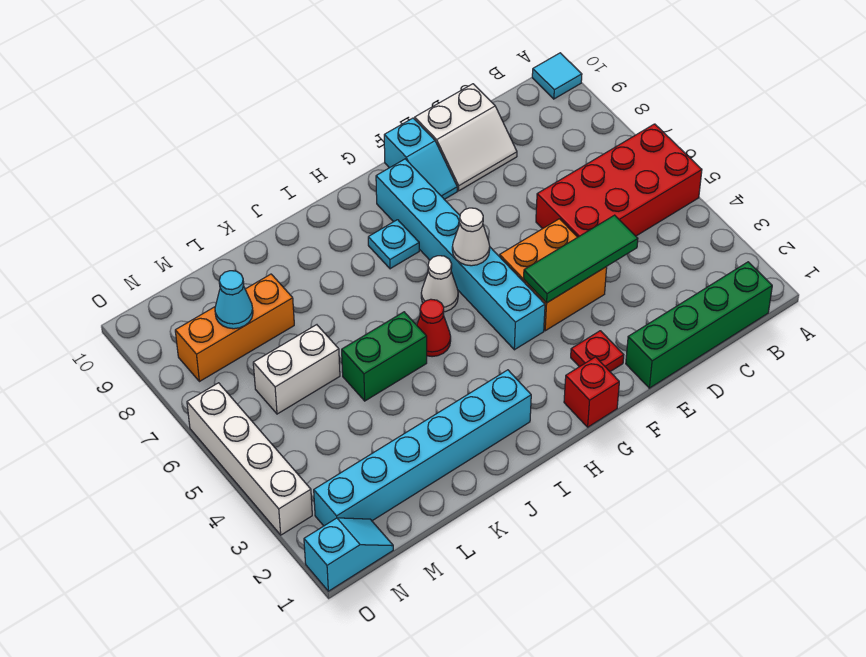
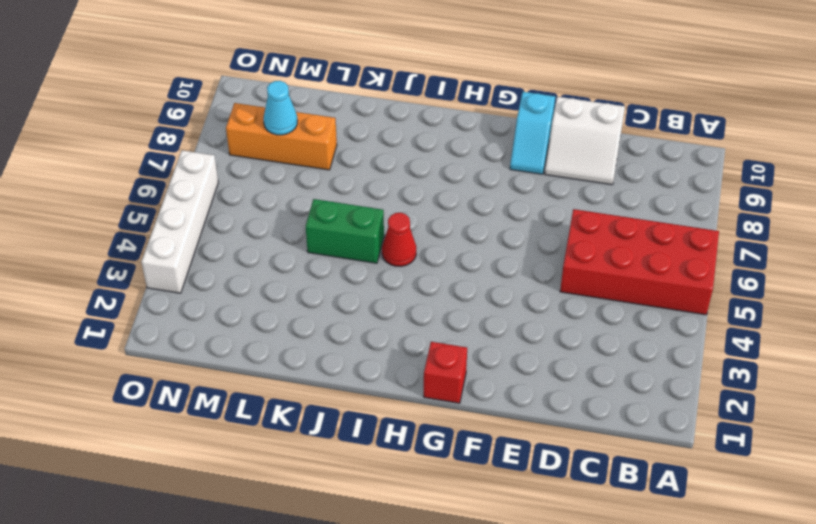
none -> cyan 1x1 tile [532,53,582,99]
none -> green 1x4 brick [626,262,772,388]
none -> orange 2x2 brick [500,219,607,331]

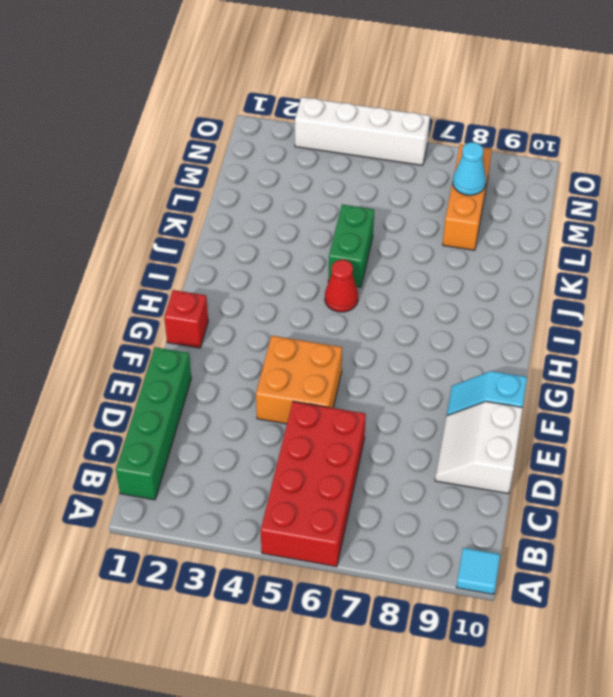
none -> red 1x1 plate [571,331,624,372]
none -> cyan 1x6 brick [376,159,545,350]
none -> white 1x1 cone [421,256,458,312]

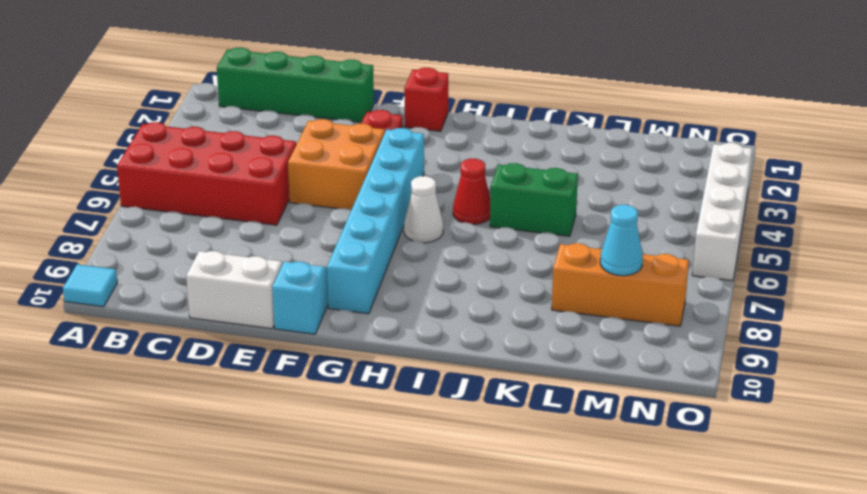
none -> cyan 1x1 plate [368,220,419,269]
none -> cyan 1x6 brick [314,370,531,526]
none -> white 1x2 brick [253,325,340,414]

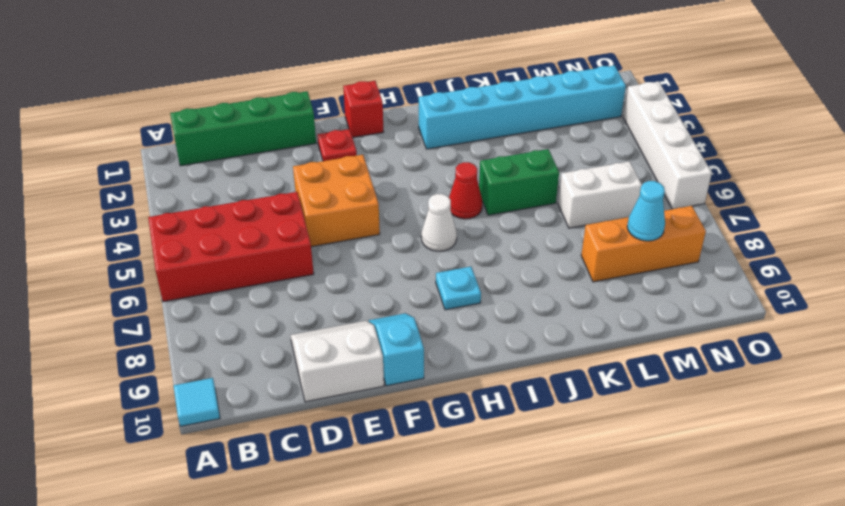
none -> cyan 1x6 brick [376,159,545,350]
none -> cyan 1x2 slope [304,518,393,591]
none -> green 1x3 tile [524,215,638,303]

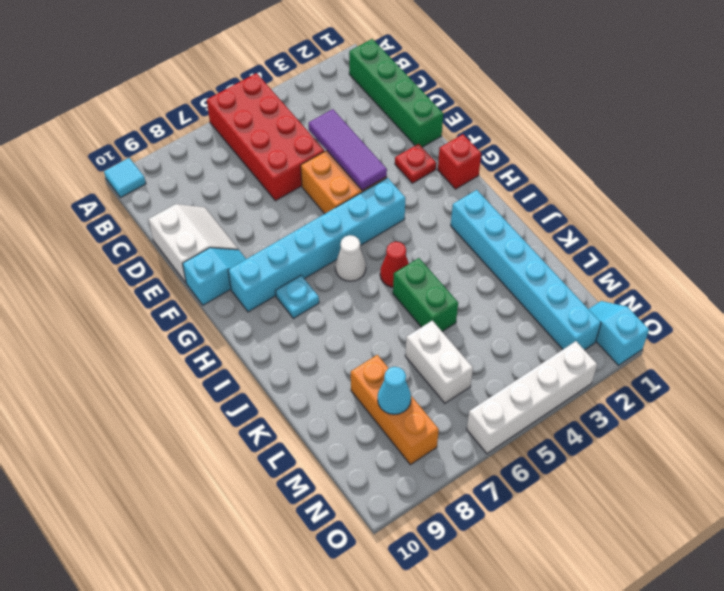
purple 1x3 tile [309,109,387,190] -> green 1x3 tile [524,215,638,303]
none -> white 1x1 cone [452,208,490,266]

